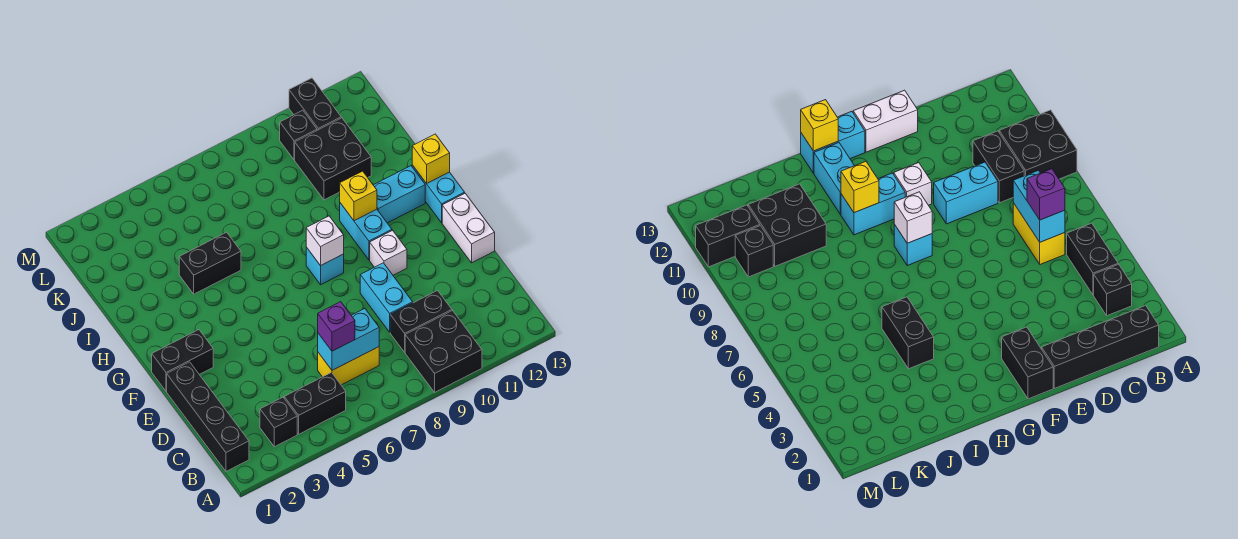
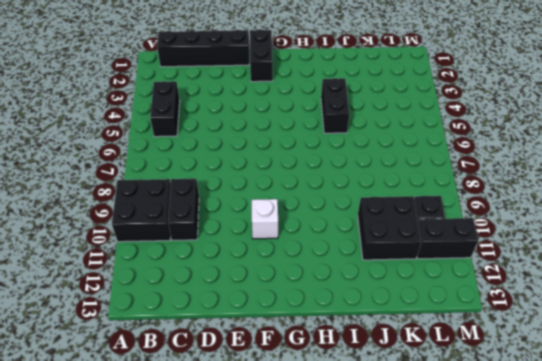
none -> black 1x1 brick [260,397,297,447]
none -> yellow 1x2 brick [318,347,379,385]
none -> cyan 1x2 brick [360,263,413,332]

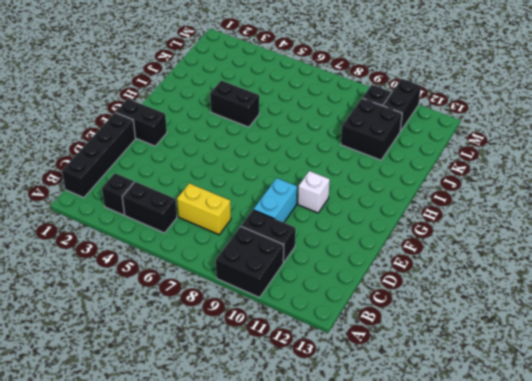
none -> white 1x2 brick [442,193,495,263]
none -> cyan 1x1 brick [306,247,344,285]
none -> cyan 1x2 brick [340,203,392,260]

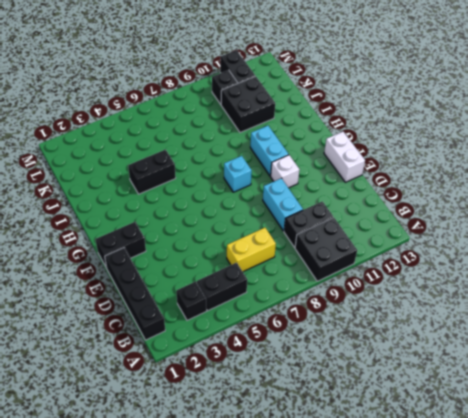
none -> cyan 1x2 brick [412,165,465,223]
none -> cyan 1x2 brick [374,166,425,223]
none -> cyan 1x2 brick [318,309,379,370]

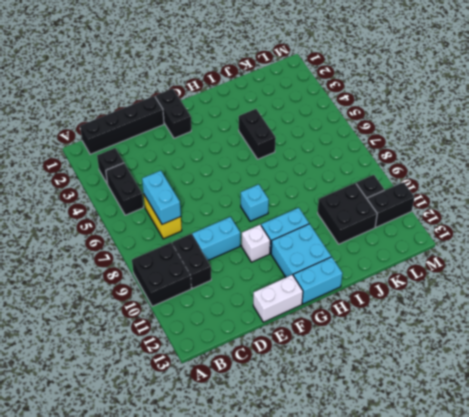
cyan 2x2 brick [271,224,331,277] -> cyan 1x2 brick [374,166,425,223]
none -> white 1x1 brick [306,216,344,266]
none -> yellow 1x1 brick [340,171,377,221]
none -> yellow 1x1 brick [412,134,450,184]

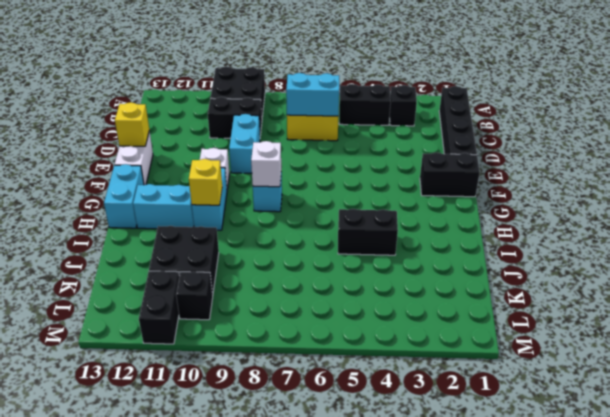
yellow 1x1 brick [115,102,149,146] -> yellow 1x1 brick moved to [412,134,450,184]
none -> purple 1x1 brick [318,302,355,351]

